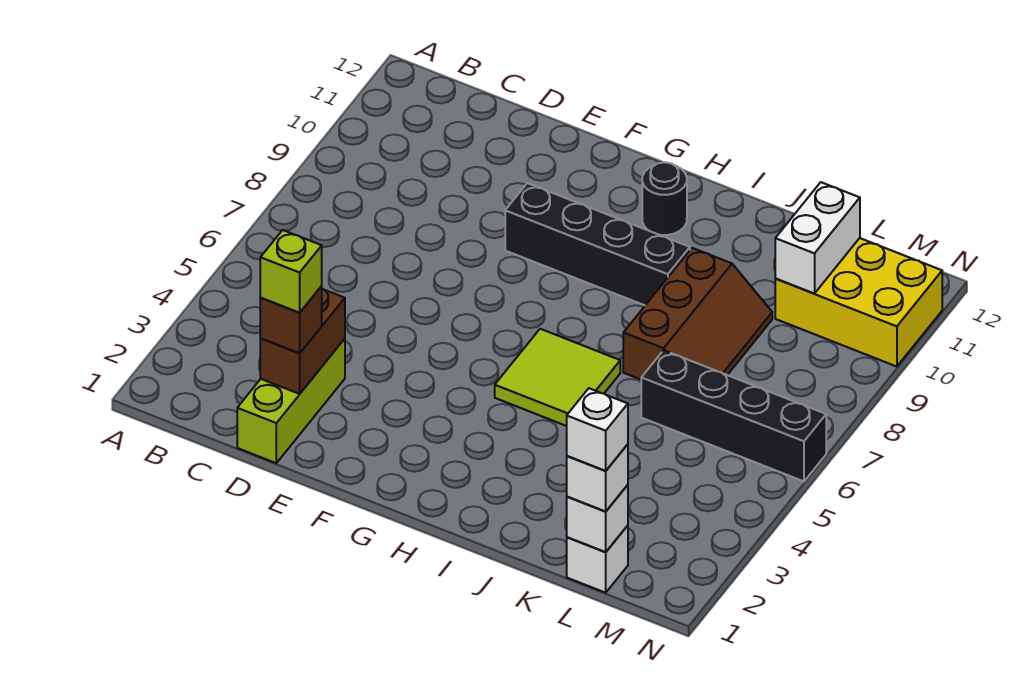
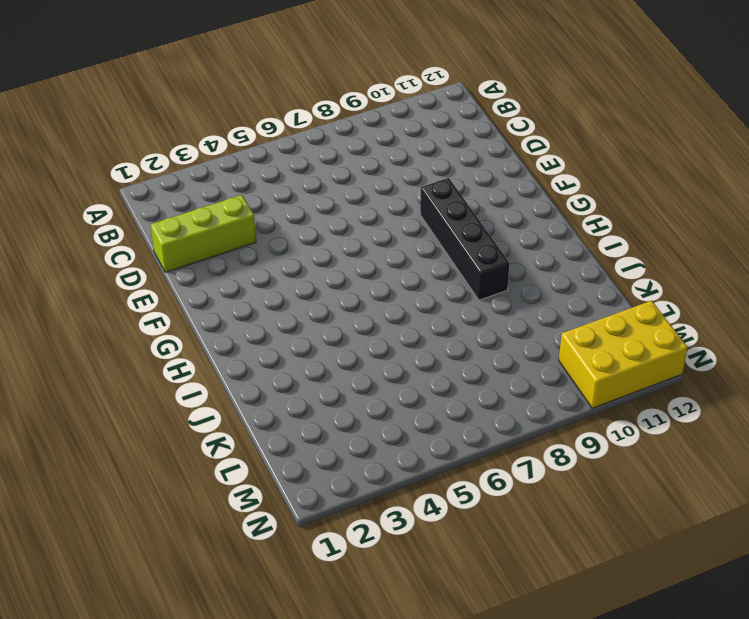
yellow 2x3 brick [559,301,688,408] -> yellow 2x3 brick turned to [775,238,942,367]
none -> lime 2x2 tile [495,329,620,426]
none -> black 1x1 round brick [642,162,687,235]
none -> brown 2x3 slope [623,248,772,379]

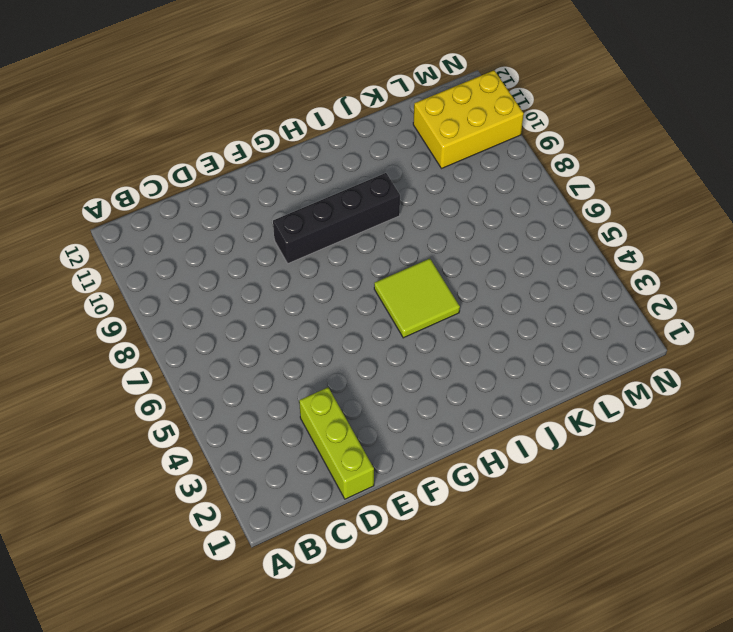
none -> black 1x1 round brick [642,162,687,235]
none -> brown 2x3 slope [623,248,772,379]
none -> black 1x4 brick [641,350,826,481]

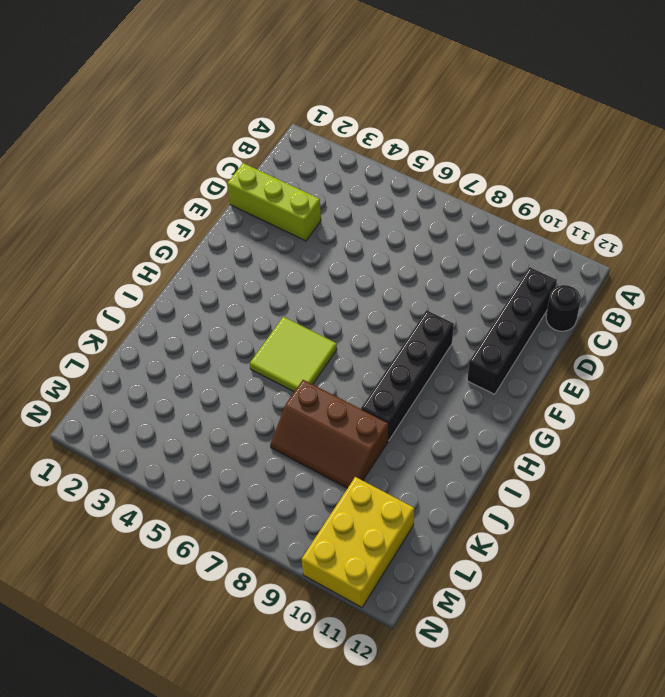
black 1x4 brick [467,267,557,394] -> black 1x4 brick moved to [641,350,826,481]
black 1x1 round brick [546,285,581,331] -> black 1x1 round brick moved to [642,162,687,235]
none -> white 1x1 brick [567,526,628,593]
none -> brown 1x2 brick [260,289,345,394]
none -> white 1x1 brick [567,485,628,552]

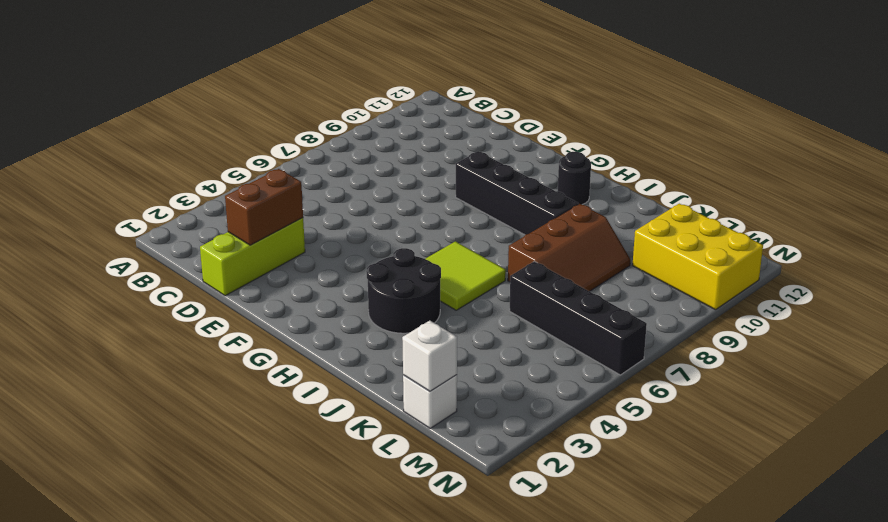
black 2x2 round brick [366,248,441,333] -> none
none -> white 1x2 brick [775,182,860,294]
none -> brown 1x1 brick [260,286,322,353]
none -> white 1x1 brick [567,444,628,512]

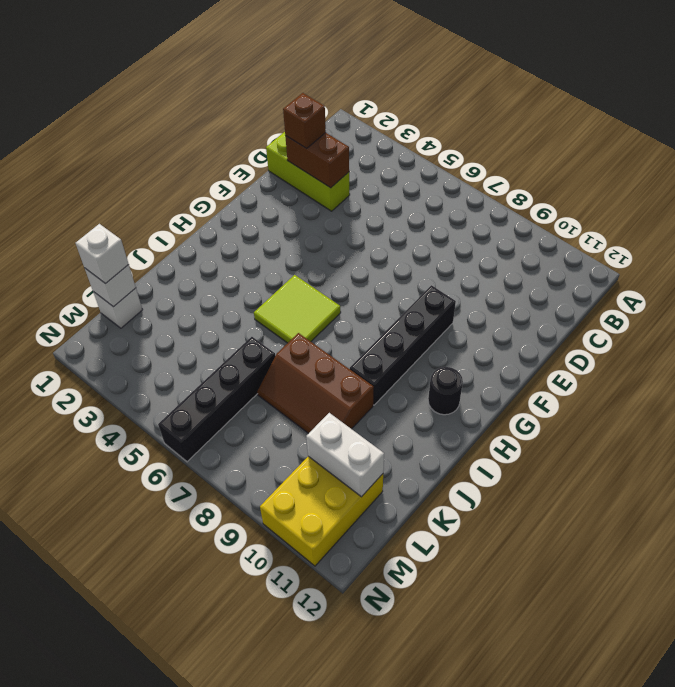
none -> lime 1x1 brick [260,230,322,313]
none -> white 1x1 brick [567,388,628,471]

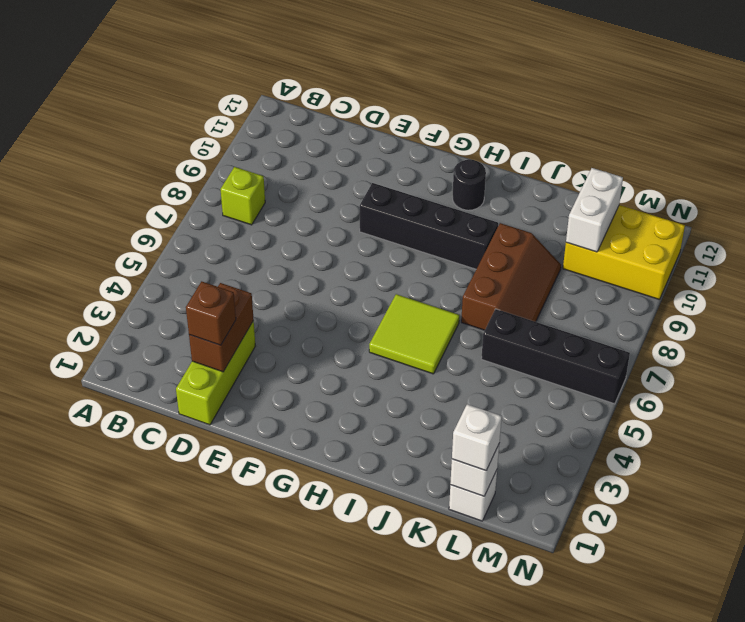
lime 1x1 brick [220,167,265,225] -> lime 1x1 brick moved to [260,230,322,313]
none -> white 1x1 brick [567,388,628,471]

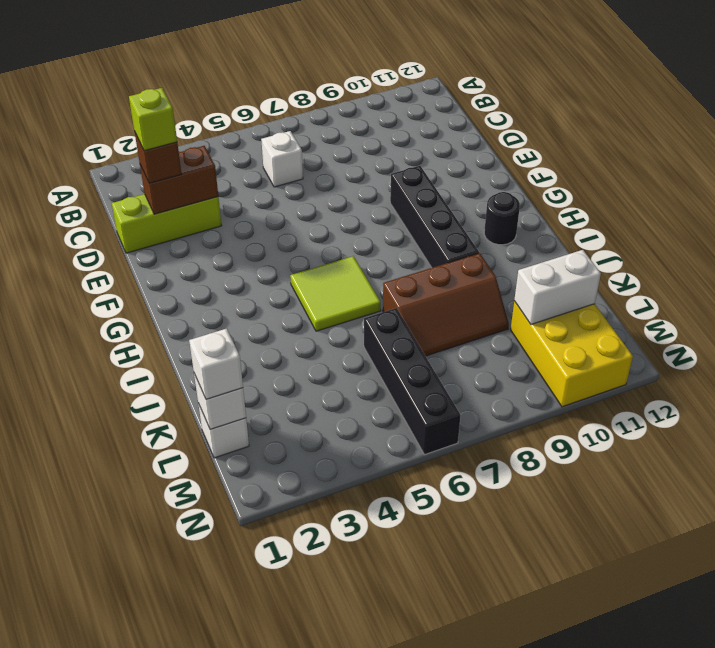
white 1x1 brick [261,131,303,187] -> white 1x1 brick moved to [567,388,628,471]

